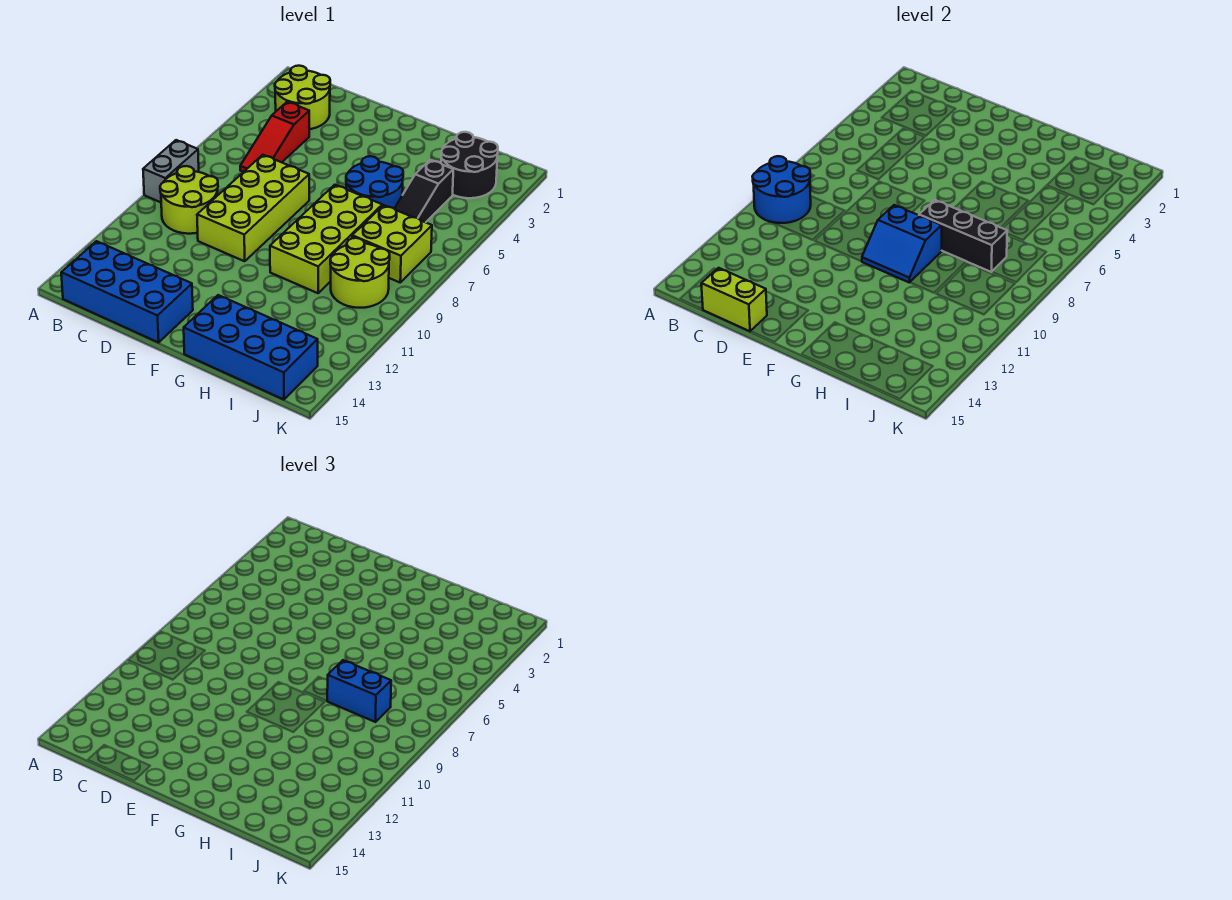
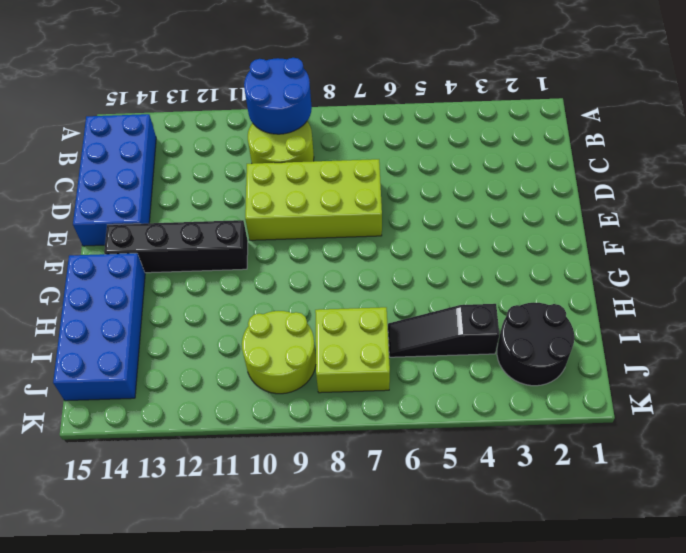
black 1x4 brick [104,220,248,273] -> none
none -> grey 1x2 brick [143,140,199,202]
none -> lime 2x2 round brick [275,66,330,129]
none -> red 1x3 slope [240,102,309,172]

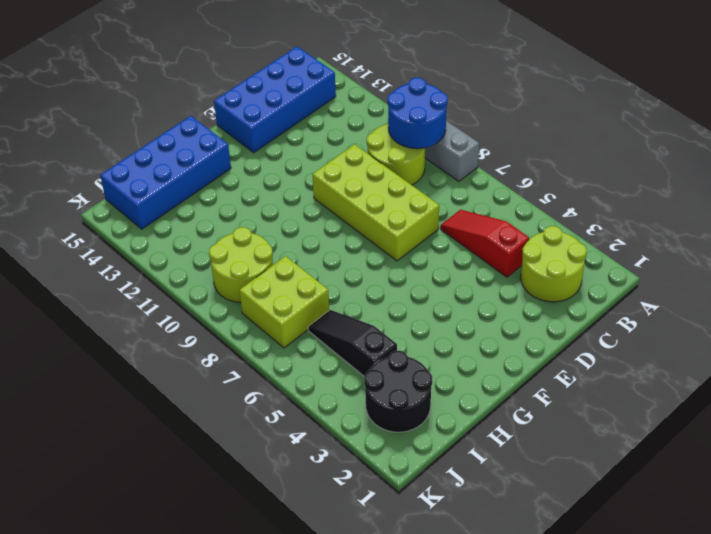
none -> blue 2x2 round brick [346,156,403,208]
none -> lime 2x4 brick [270,185,382,293]
none -> lime 1x2 brick [701,268,767,331]

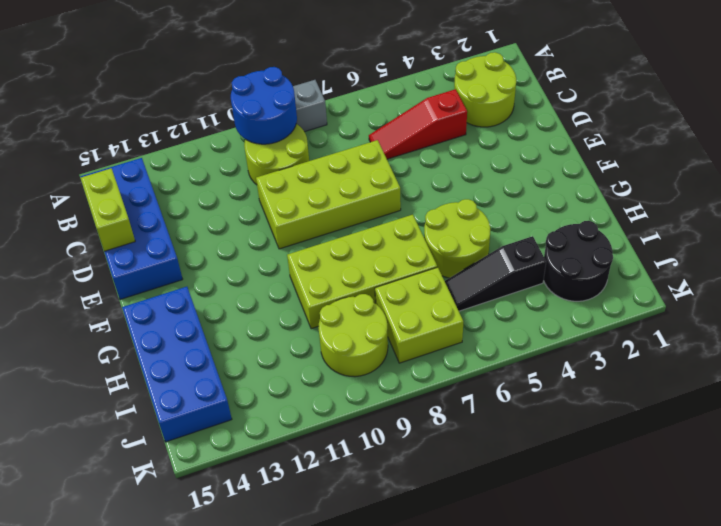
lime 2x2 round brick [424,199,490,278] -> blue 2x2 round brick [346,156,403,208]
none -> blue 2x2 slope [862,205,942,283]
none -> black 1x3 brick [919,200,1007,272]
none -> blue 1x2 brick [327,660,391,722]

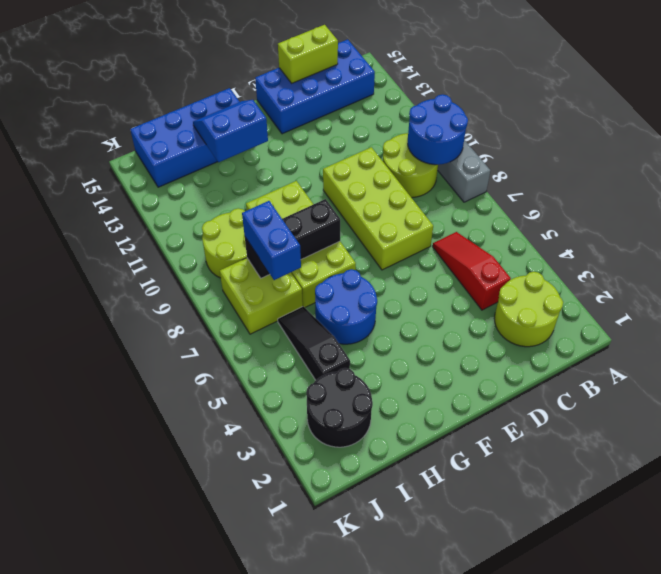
blue 2x2 slope [193,100,268,162] -> blue 2x2 slope moved to [862,205,942,283]
blue 1x2 brick [242,201,301,280] -> blue 1x2 brick turned to [327,660,391,722]

